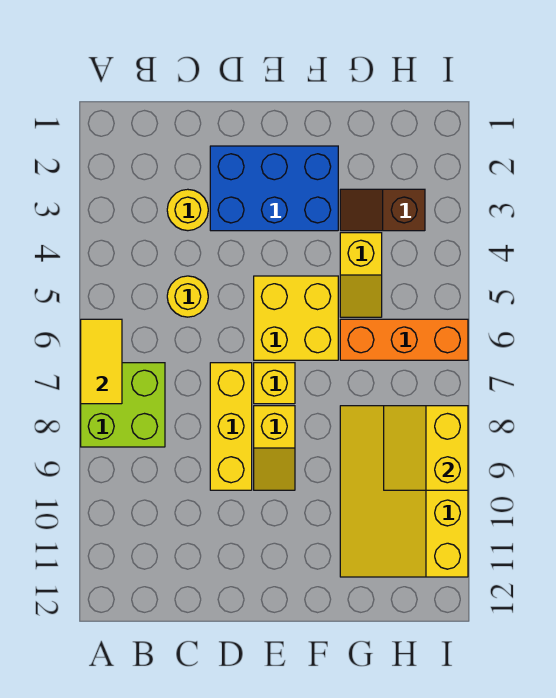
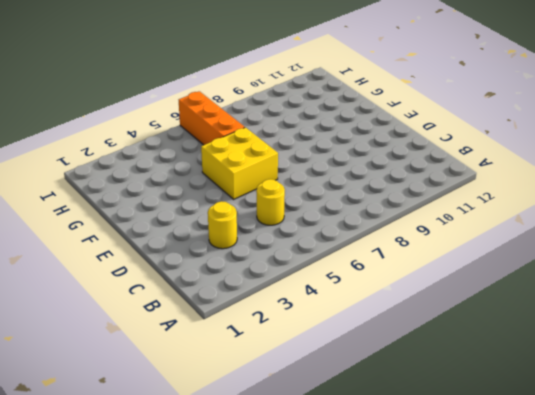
none -> lime 2x2 brick [81,363,165,447]
none -> blue 2x3 brick [210,146,338,231]
none -> yellow 1x3 brick [210,363,252,490]

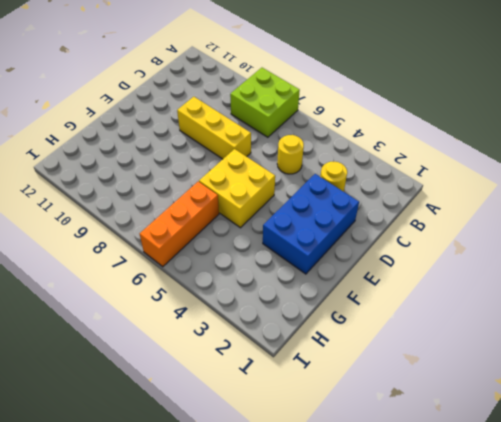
none -> yellow 1x1 brick [254,363,295,404]
none -> yellow 1x2 slope [254,406,295,490]
none -> brown 1x2 slope [340,189,425,231]

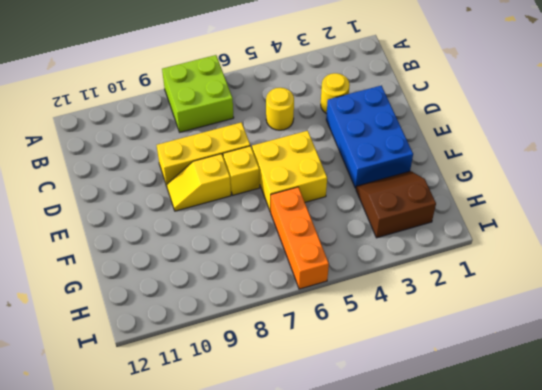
brown 2x2 slope [356,171,436,238] -> brown 1x2 slope [340,189,425,231]
none -> yellow 1x2 slope [340,233,382,317]
none -> yellow 3x4 slope [340,406,468,577]
none -> yellow 1x2 tile [81,319,122,404]

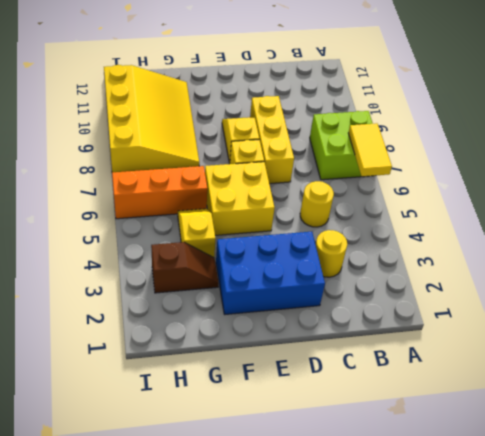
none -> yellow 2x2 slope [384,406,468,490]

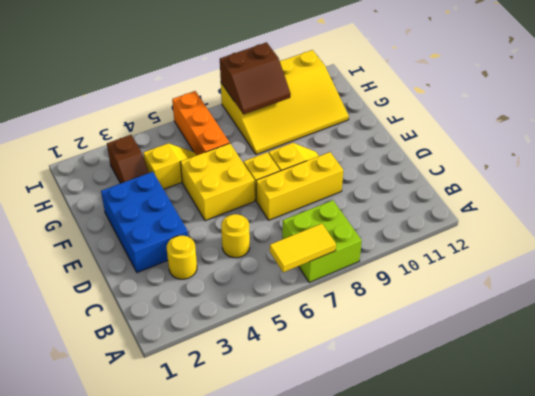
brown 2x2 slope [220,42,291,115] -> yellow 2x2 slope [384,406,468,490]

